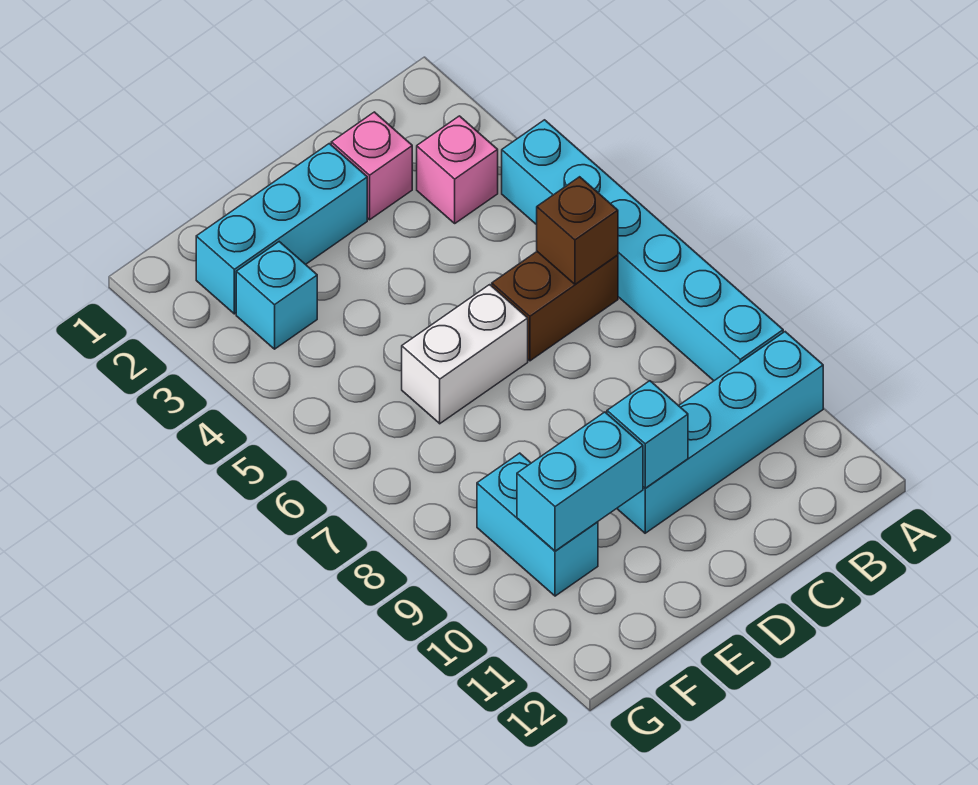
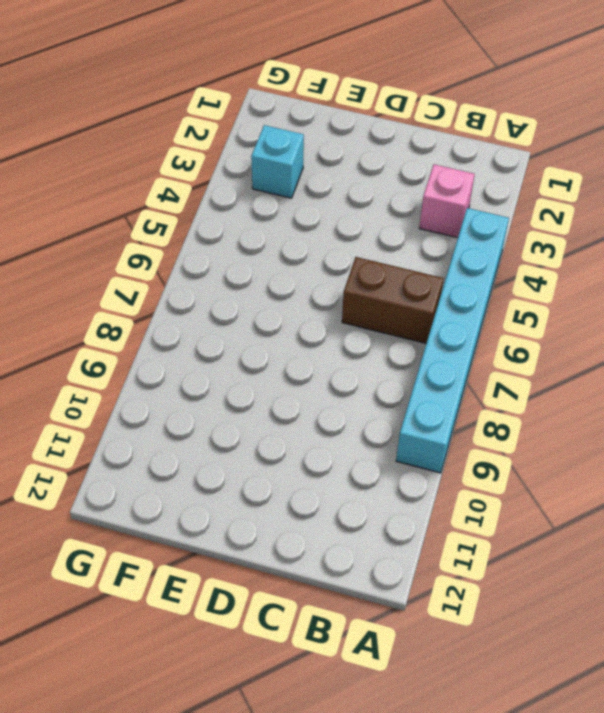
none -> cyan 1x4 brick [617,332,823,533]
none -> pink 1x1 brick [331,112,412,220]
none -> cyan 1x3 brick [196,144,367,314]

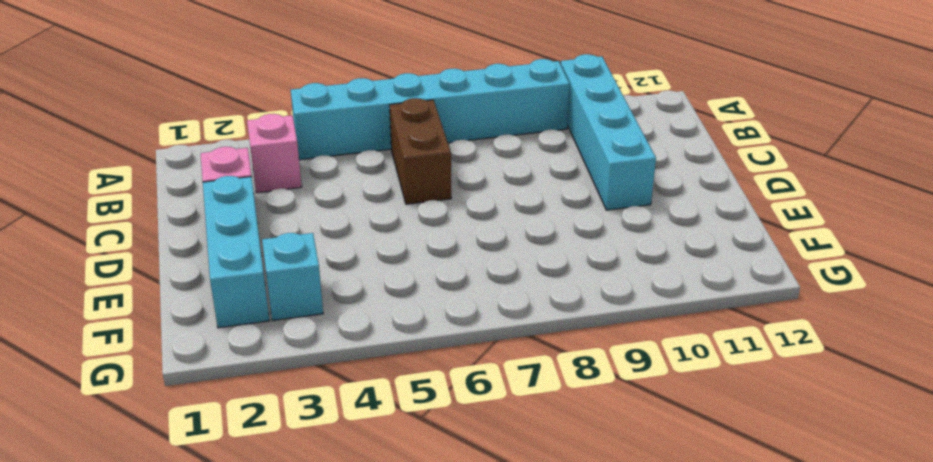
none -> white 1x2 brick [402,285,528,424]
none -> cyan 1x2 brick [477,453,598,596]
none -> brown 1x1 brick [537,177,618,284]

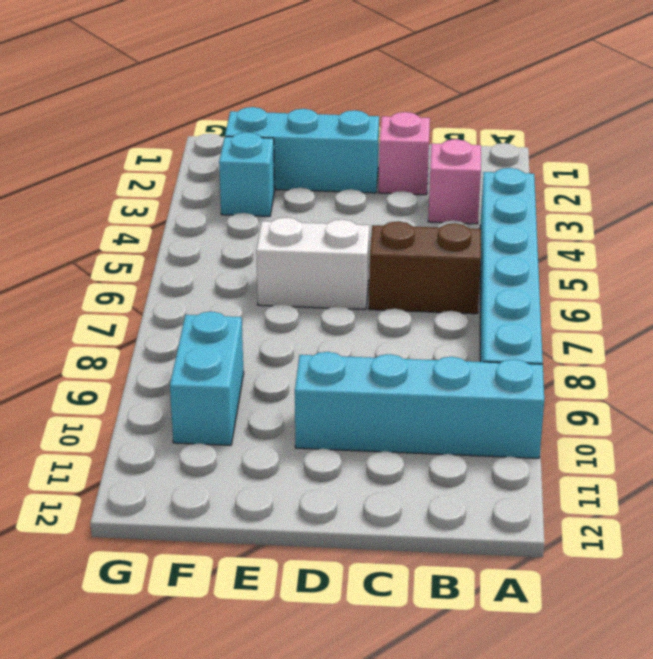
none -> brown 1x1 brick [537,177,618,284]
none -> cyan 1x1 brick [607,381,688,488]
none -> cyan 1x2 brick [517,412,643,551]

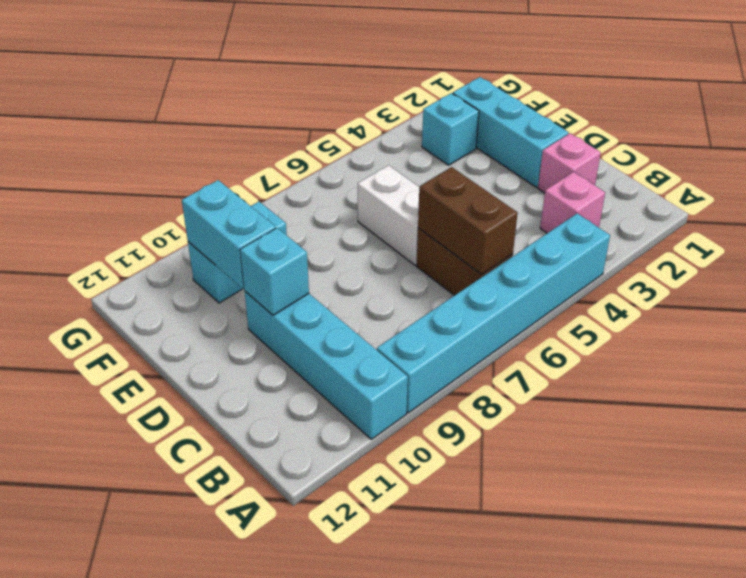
brown 1x2 brick [418,167,518,275] -> brown 1x1 brick [537,177,618,284]

